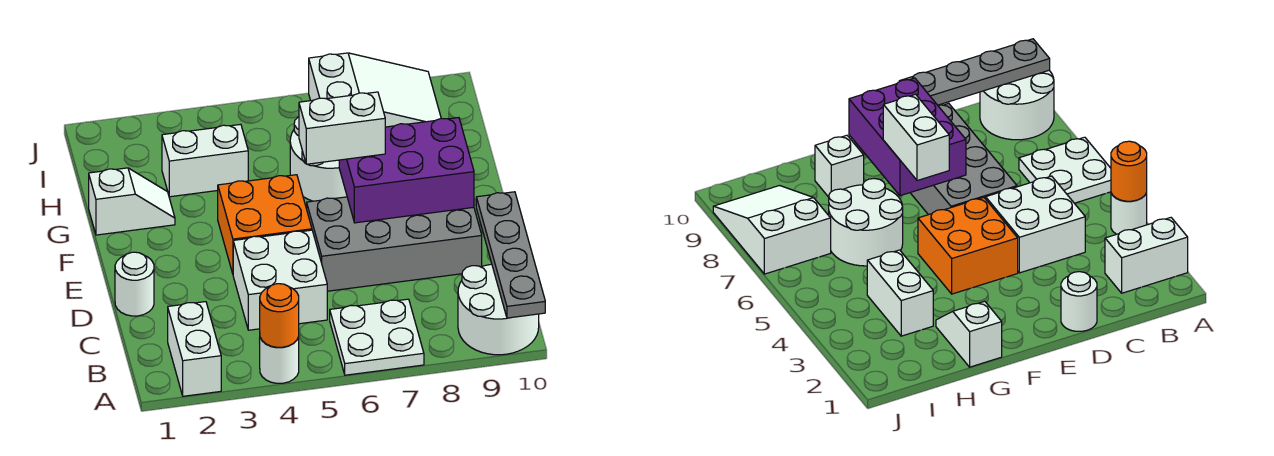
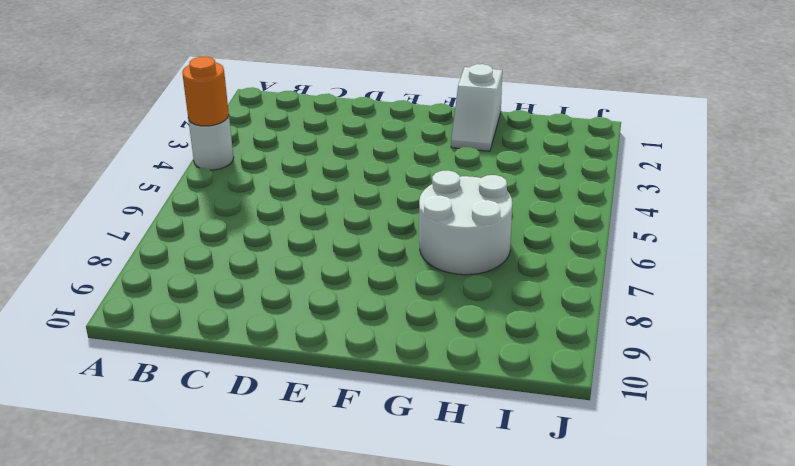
none -> white 1x2 brick [168,302,221,396]
none -> white 2x2 plate [330,299,424,375]
none -> white 2x2 round brick [458,264,539,355]

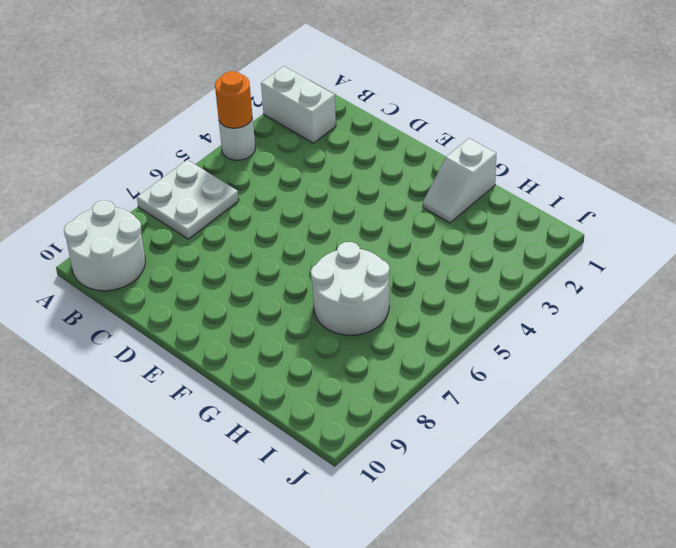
none -> white 2x2 brick [233,230,327,330]
none -> white 1x1 round brick [115,252,154,316]
none -> grey 2x4 brick [307,197,482,291]

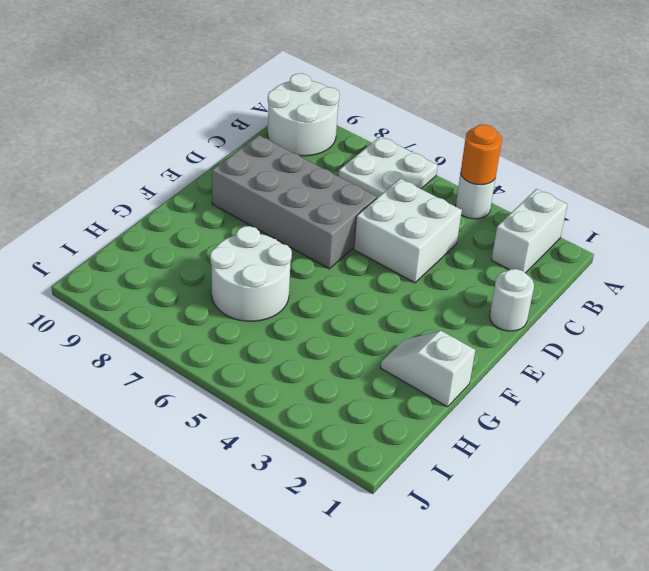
none -> orange 2x2 brick [218,175,312,274]
none -> white 1x1 brick [815,135,864,197]
none -> white 1x2 brick [162,124,248,197]

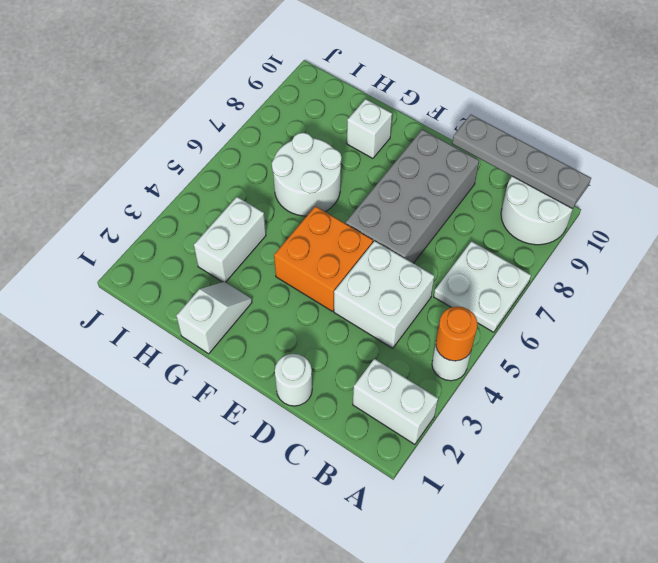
none -> white 2x3 slope [309,53,441,127]
none -> purple 2x3 brick [339,118,474,223]
none -> white 1x2 brick [299,92,385,164]

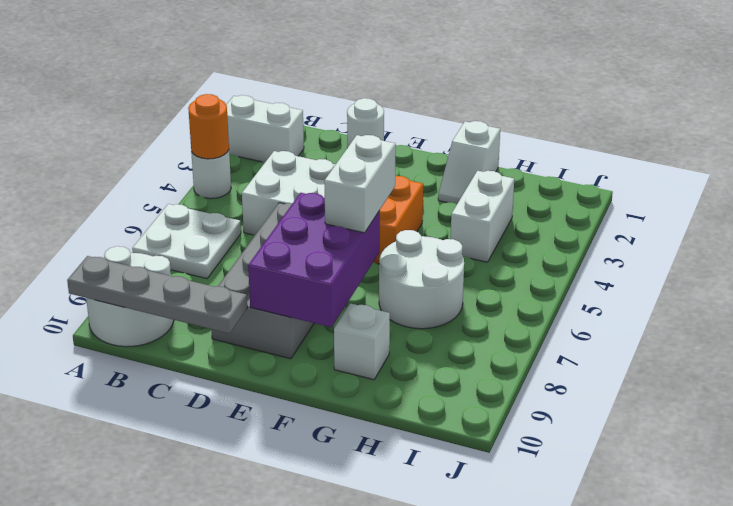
none -> white 2x3 slope [309,53,441,127]

